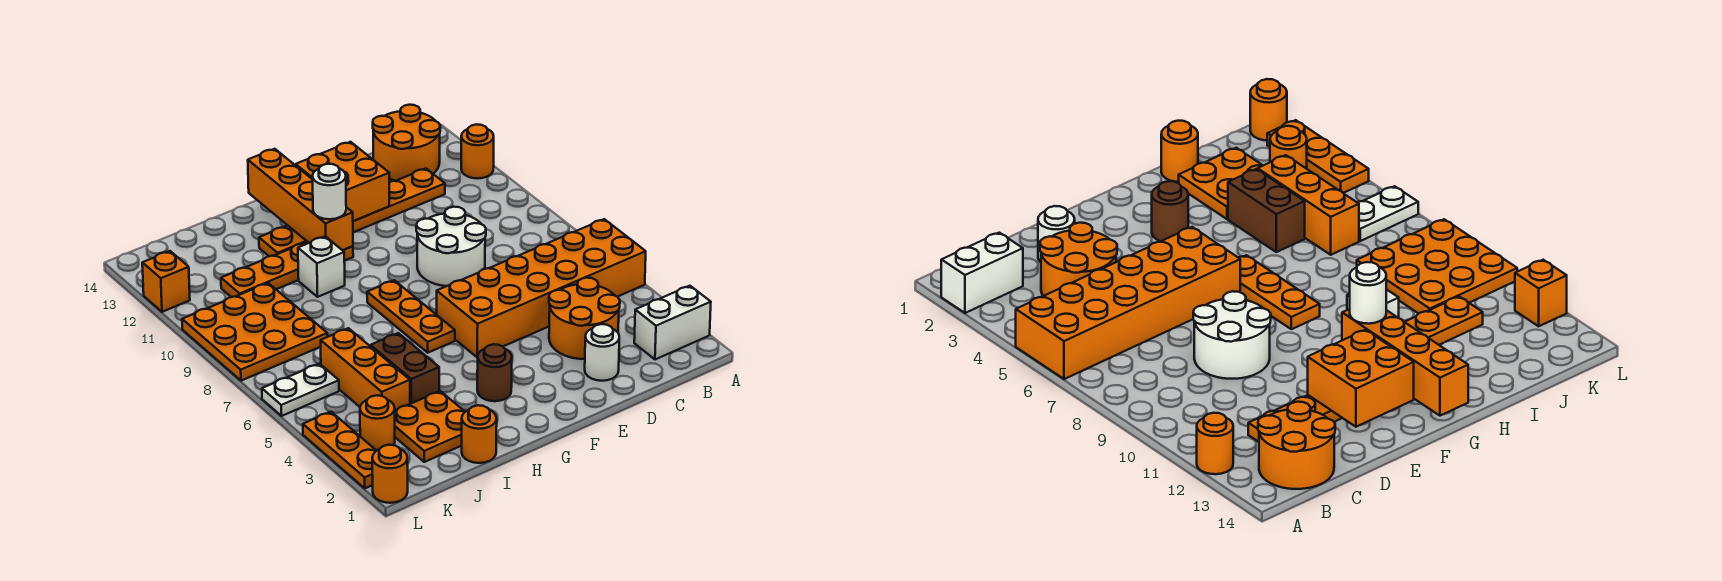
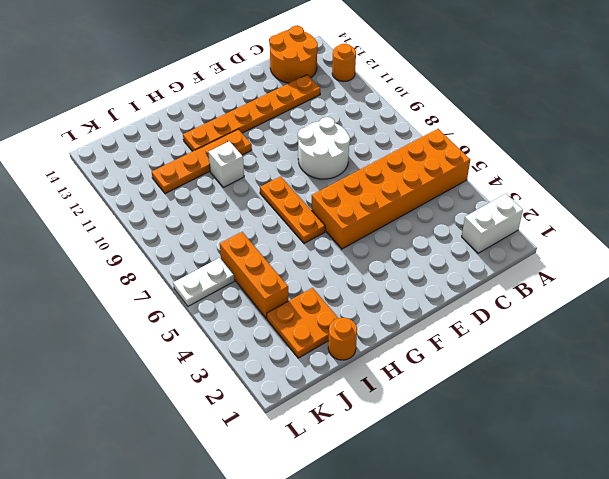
none -> orange 2x2 round brick [549,278,620,359]
none -> white 1x1 round brick [585,324,619,381]
none -> brown 1x1 round brick [477,344,512,401]

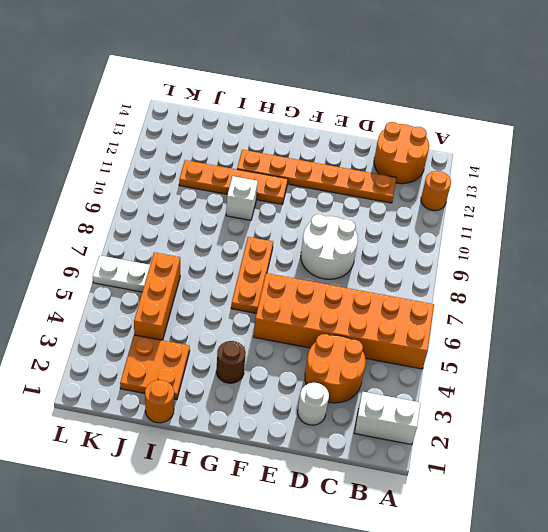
none -> brown 1x2 brick [371,333,439,404]
none -> orange 3x3 plate [182,283,327,381]
none -> orange 1x1 round brick [360,395,395,451]

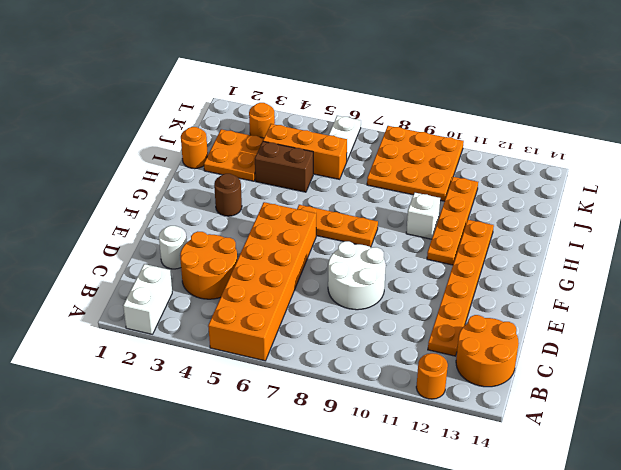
none -> orange 1x1 round brick [372,445,408,503]
none -> orange 1x3 plate [303,412,376,488]
none -> orange 1x1 brick [142,251,190,312]

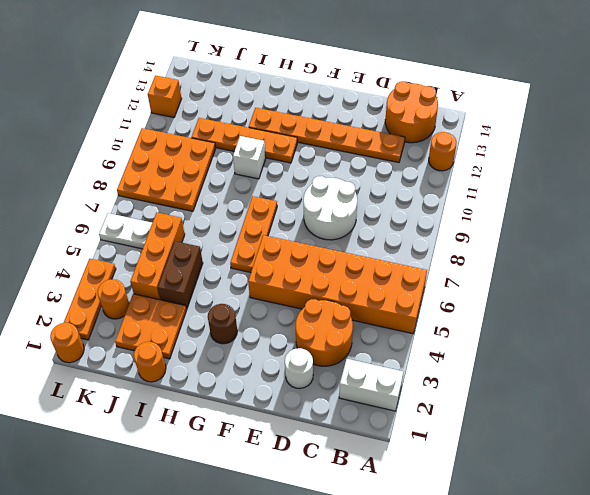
none -> orange 2x2 brick [296,142,389,221]
none -> orange 1x4 brick [248,149,353,250]
none -> white 1x1 round brick [313,164,346,219]

